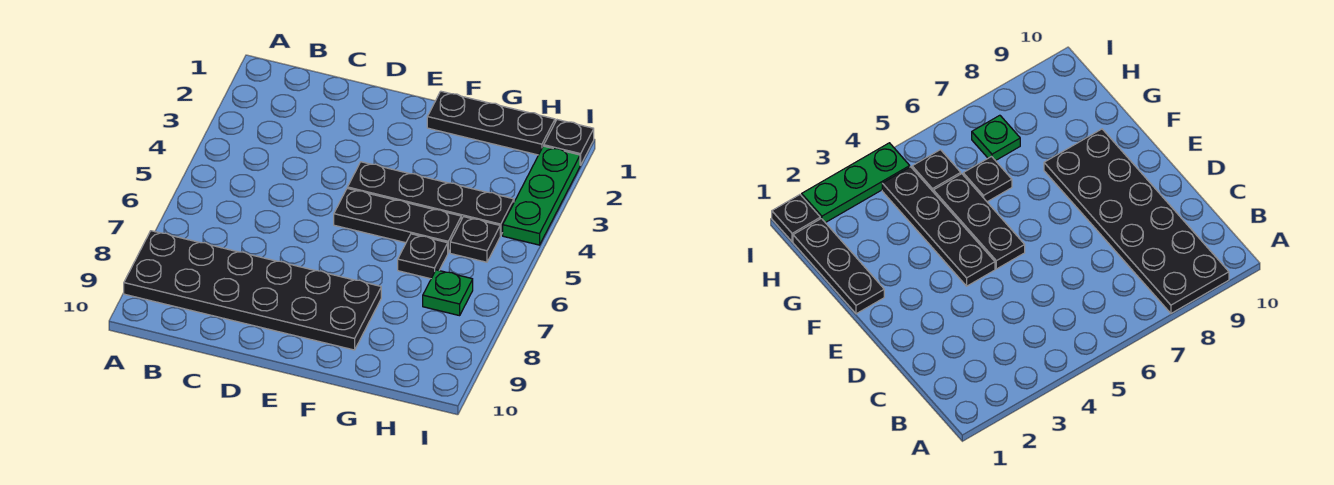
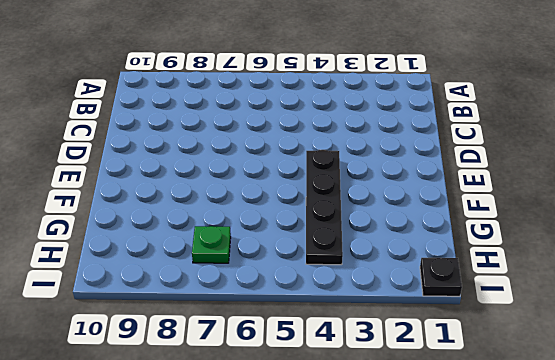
none -> black 2x6 plate [124,231,381,350]
none -> black 1x3 plate [334,188,461,252]

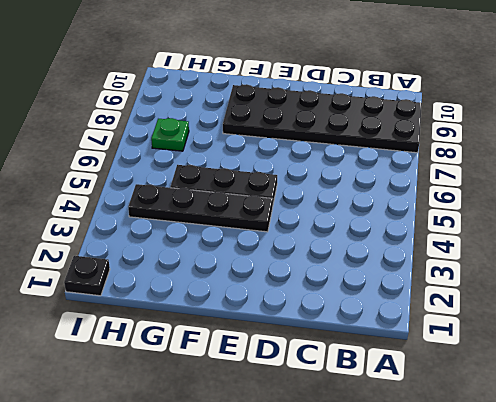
none -> black 1x3 plate [427,91,555,155]
none -> black 1x1 plate [398,234,448,279]

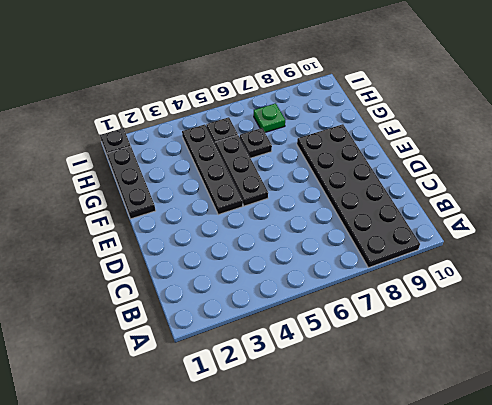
none -> green 1x3 plate [503,146,580,245]

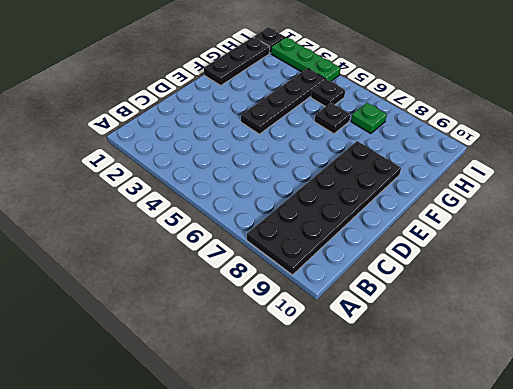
none -> black 1x3 plate [334,188,461,252]

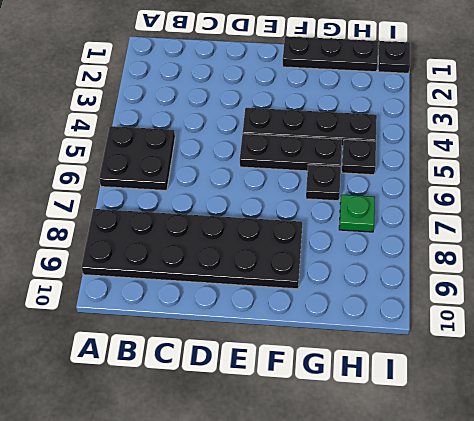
black 2x2 plate [99,126,175,191] -> none
none -> green 1x3 plate [503,146,580,245]

